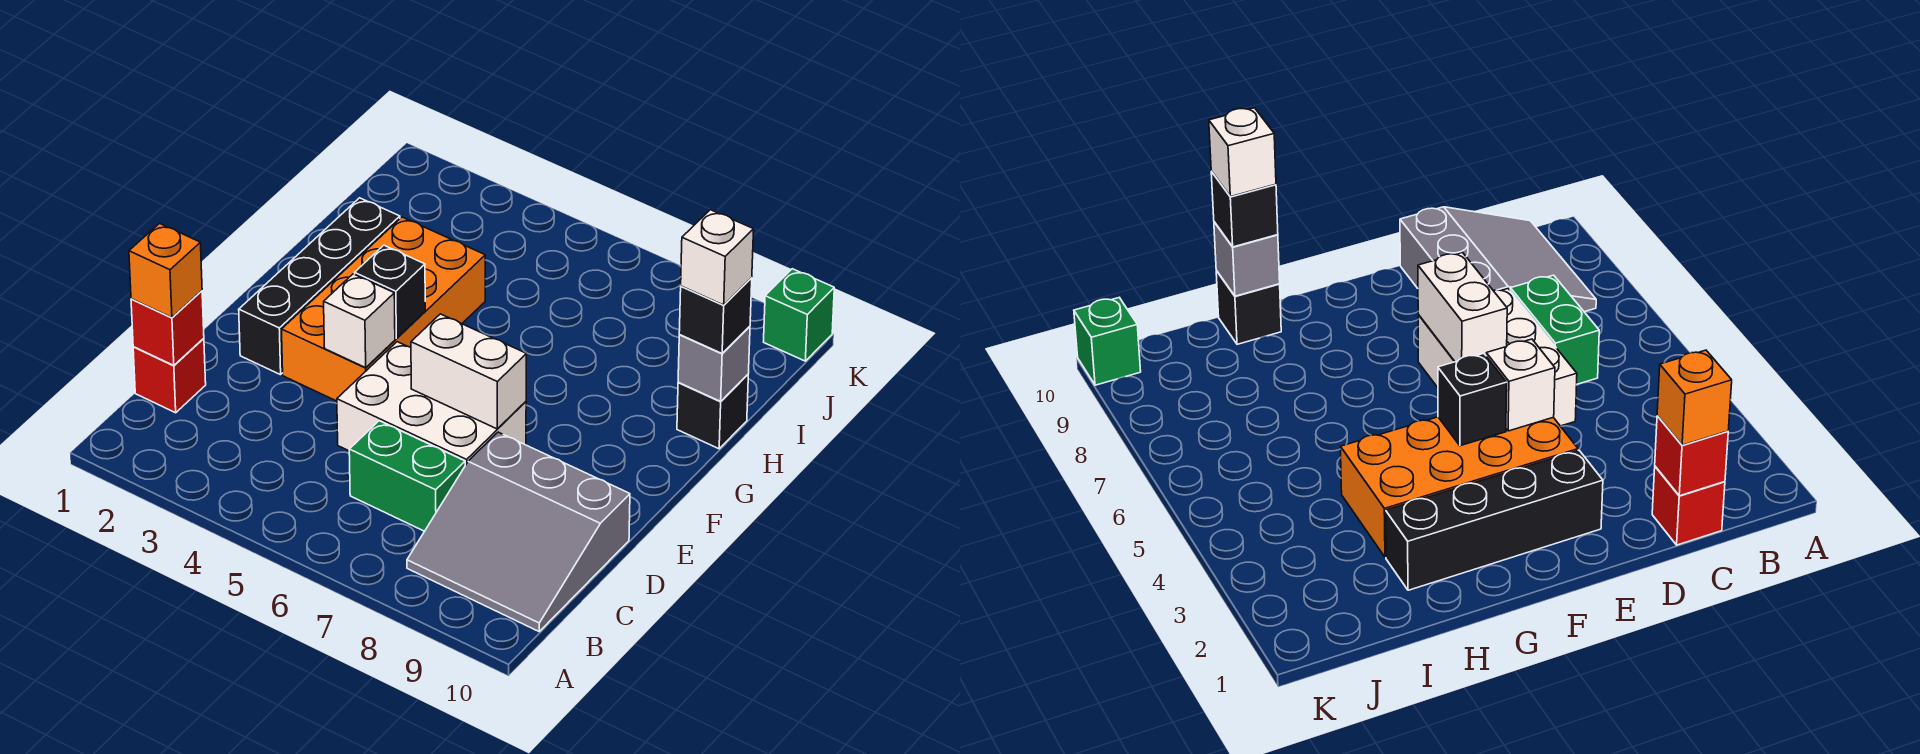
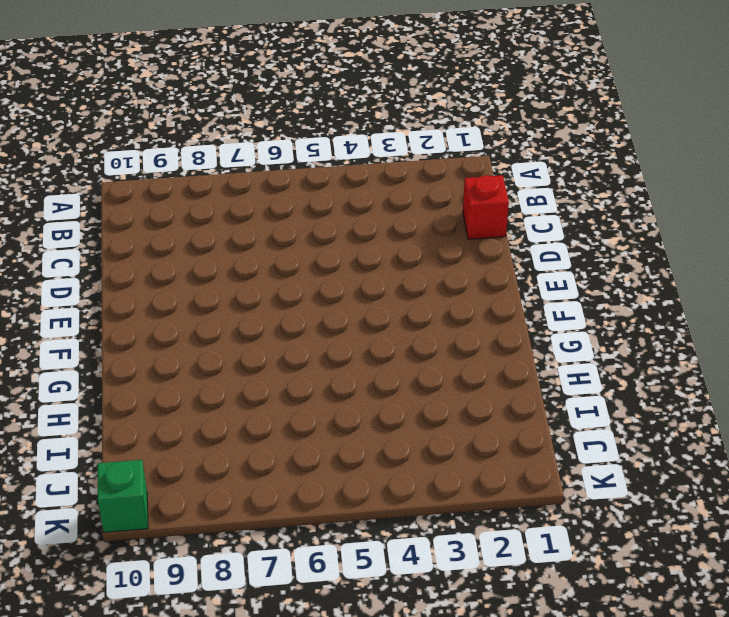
none -> grey 3x3 slope [407,432,630,631]
none -> green 1x2 brick [349,421,465,531]
none -> white 2x3 brick [337,342,526,465]

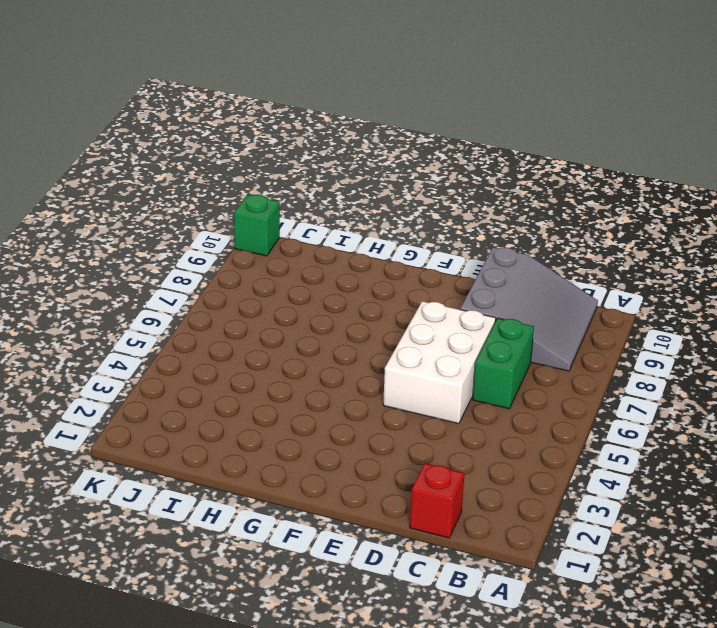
none -> black 1x4 brick [239,198,400,375]
none -> orange 2x4 brick [282,217,485,401]
none -> black 1x1 brick [677,375,748,449]

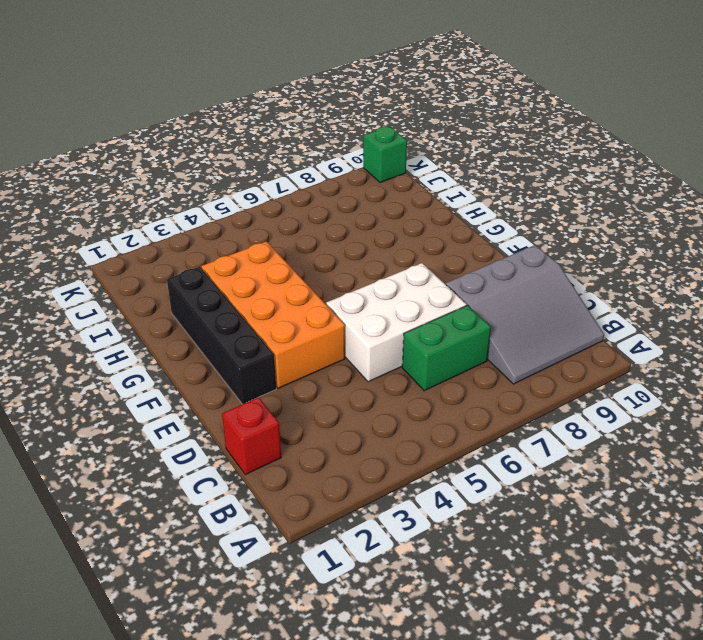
none -> black 1x1 brick [677,375,748,449]
none -> red 1x1 brick [131,291,204,365]
none -> white 1x1 brick [324,274,395,368]

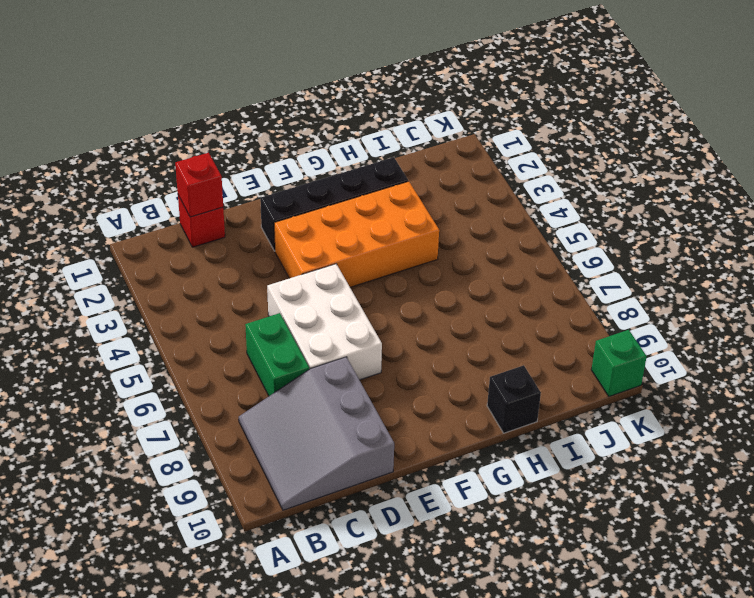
none -> white 1x1 brick [324,274,395,368]
none -> white 1x2 brick [411,314,527,429]
none -> black 1x1 brick [355,245,425,339]

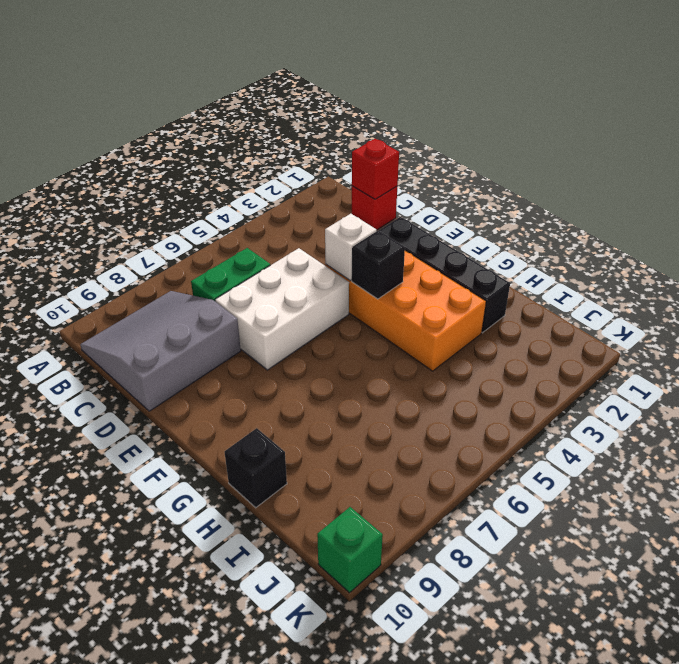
none -> white 1x2 brick [411,314,527,429]
none -> grey 1x1 brick [678,326,750,401]
none -> orange 1x1 brick [129,223,202,318]

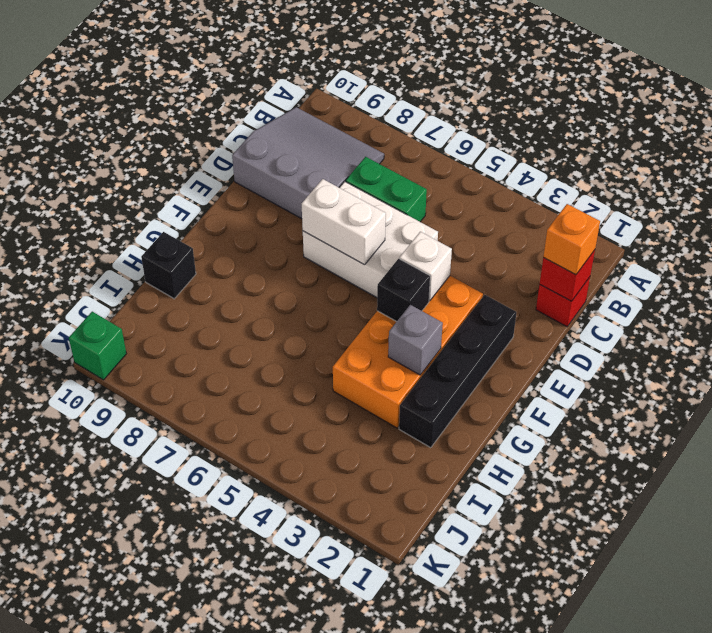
grey 1x1 brick [388,305,443,375] -> grey 1x1 brick moved to [678,326,750,401]
none -> black 1x1 brick [679,278,752,353]
none -> white 1x1 brick [681,210,754,305]

